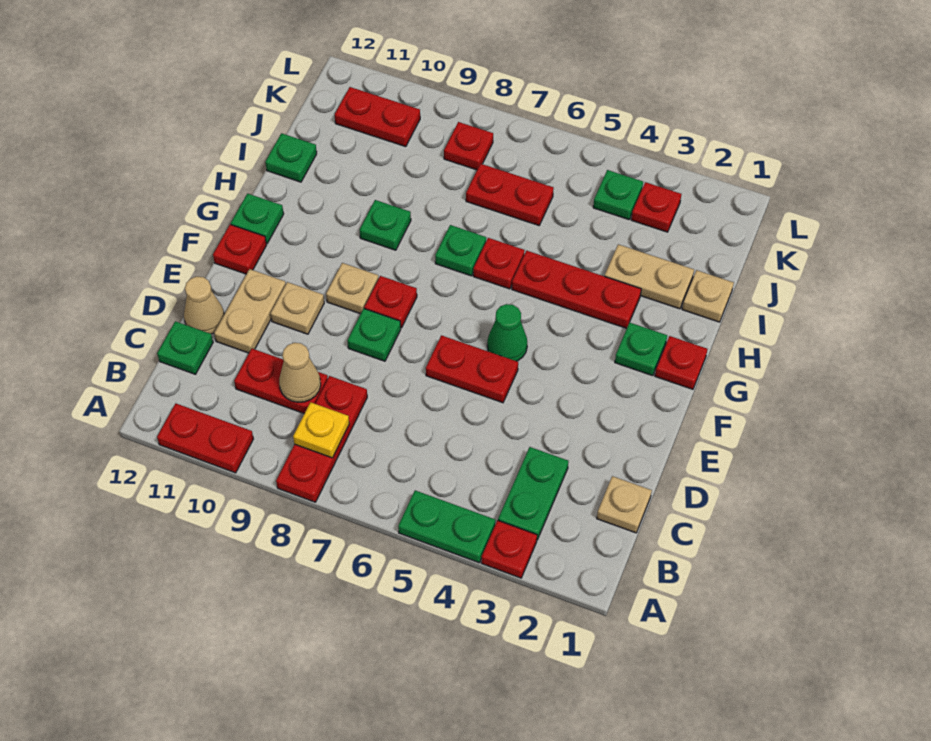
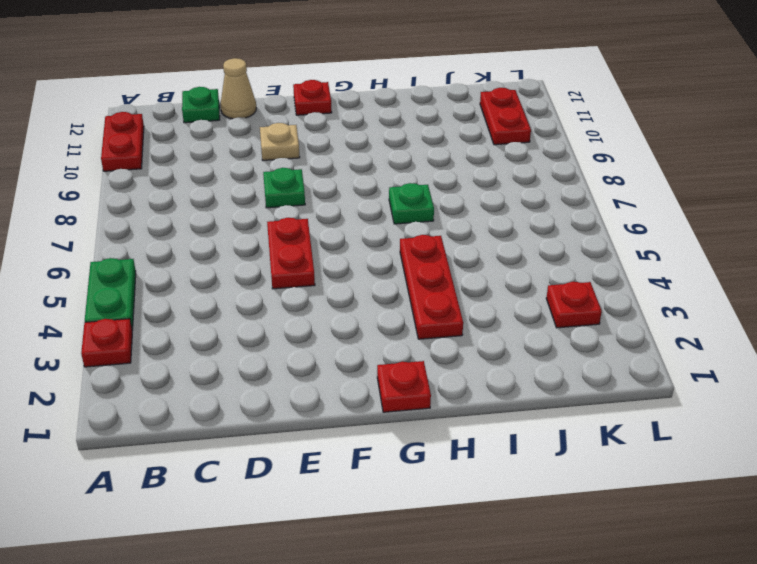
none -> red 1x3 plate [276,376,367,502]
none -> green 1x2 plate [498,447,568,540]
none -> tan 1x1 plate [597,476,652,533]
none -> red 1x2 plate [234,349,328,414]

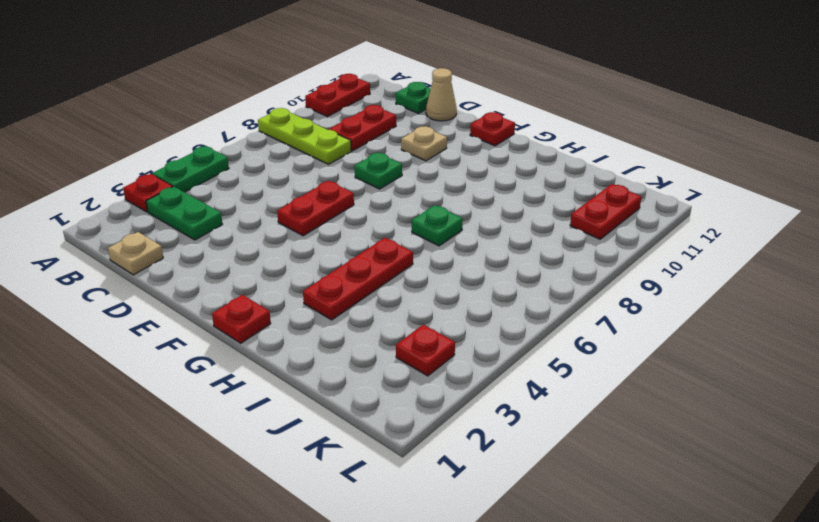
lime 1x3 plate [258,108,351,164] -> red 1x3 plate [276,376,367,502]
none -> tan 1x2 plate [214,269,286,353]
none -> green 1x1 cone [487,304,527,361]
none -> red 1x1 plate [364,276,417,328]
none -> tan 1x1 plate [326,263,379,314]

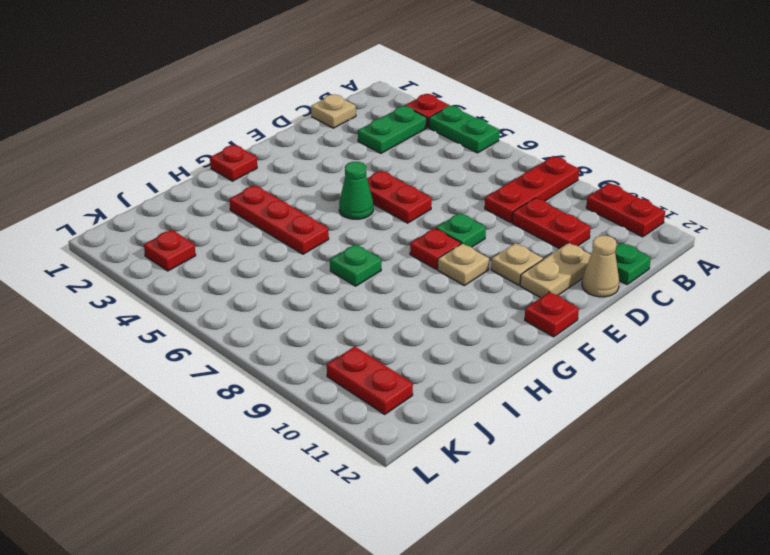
none -> green 1x1 plate [615,323,667,376]
none -> green 1x1 plate [231,194,284,244]
none -> red 1x1 plate [473,238,525,289]
none -> green 1x1 plate [360,200,411,250]

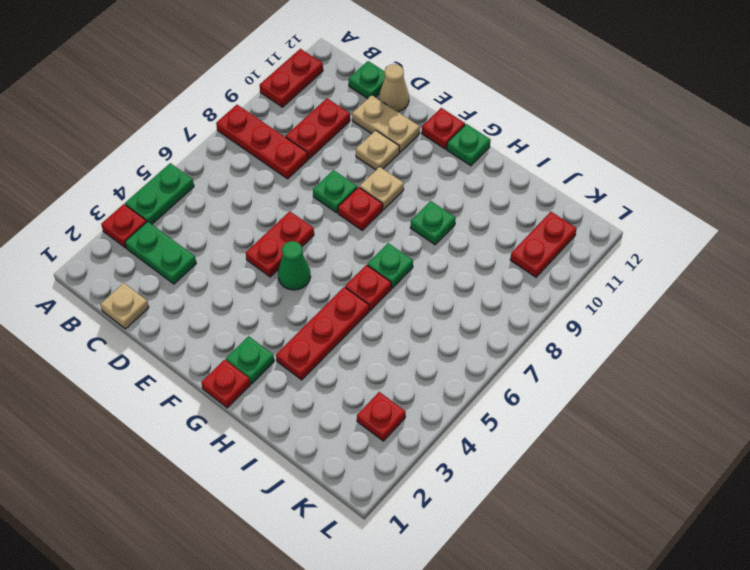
none -> tan 1x1 plate [682,270,734,322]
none -> tan 1x2 plate [605,244,694,309]
none -> green 1x1 plate [265,133,317,182]
none -> red 1x2 plate [466,164,554,225]

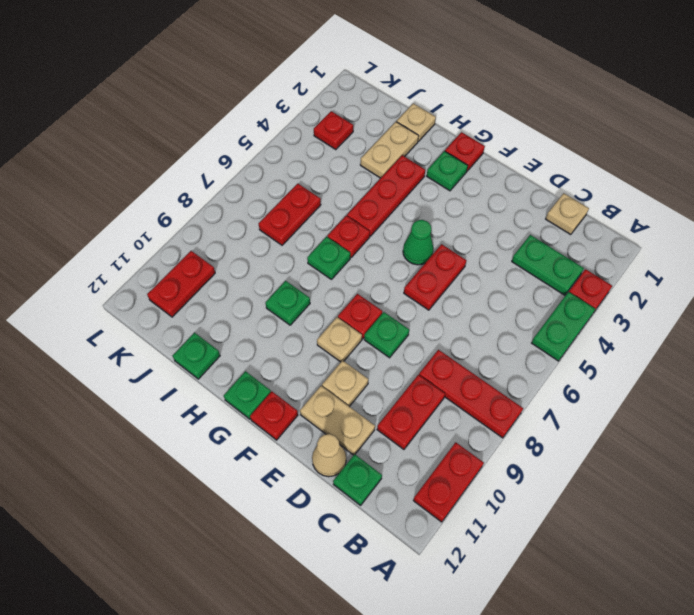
none -> green 1x1 plate [593,170,643,220]
none -> red 1x1 plate [444,122,493,170]
none -> yellow 1x1 plate [293,402,349,458]
none -> tan 1x1 cone [279,343,321,402]

